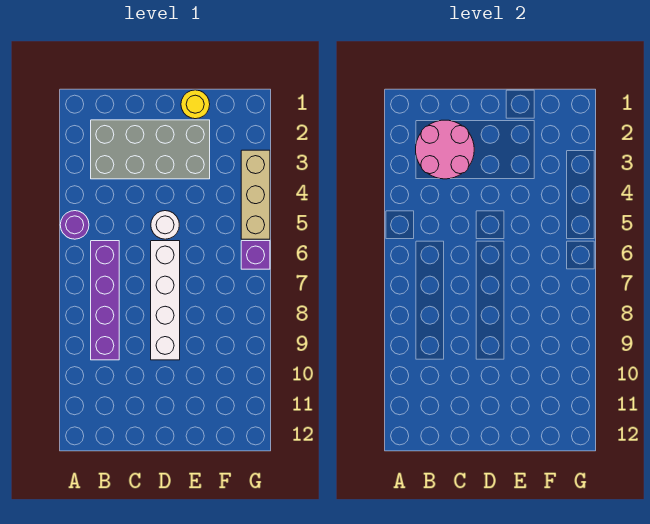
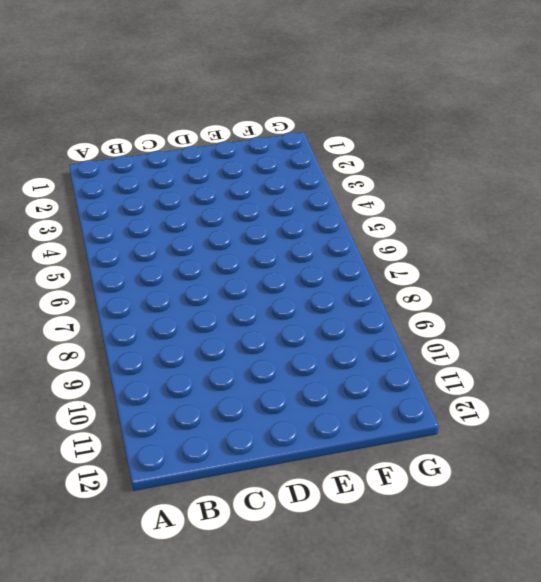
none -> purple 1x1 round brick [60,211,89,239]
none -> grey 2x4 brick [91,120,210,179]

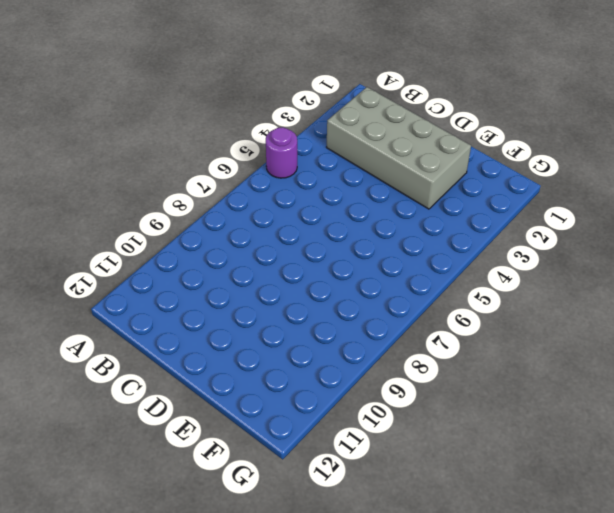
none -> purple 1x4 brick [91,241,119,360]
none -> white 1x1 round brick [151,211,179,239]

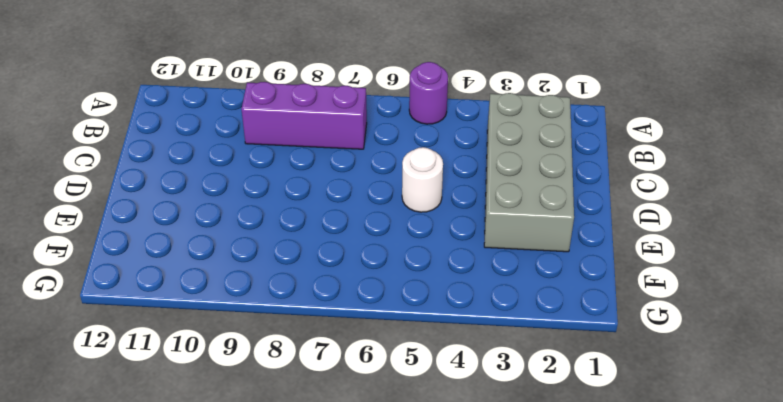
purple 1x3 brick [241,82,367,149] -> purple 1x4 brick [91,241,119,360]
none -> white 1x4 brick [151,241,180,360]
none -> yellow 1x1 round brick [181,90,210,119]

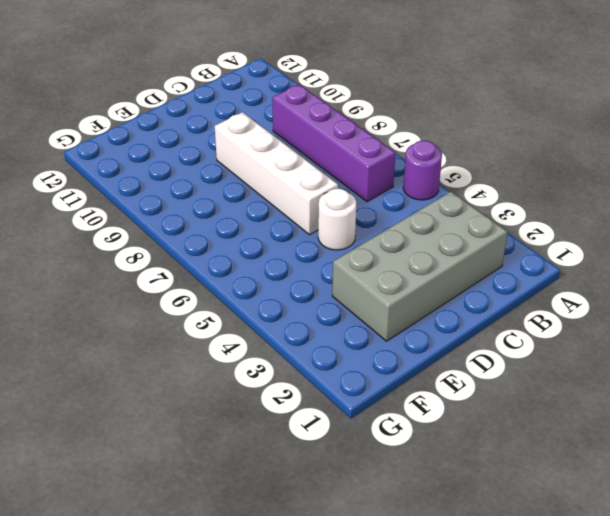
none -> yellow 1x1 round brick [181,90,210,119]
none -> tan 1x3 brick [241,150,270,239]

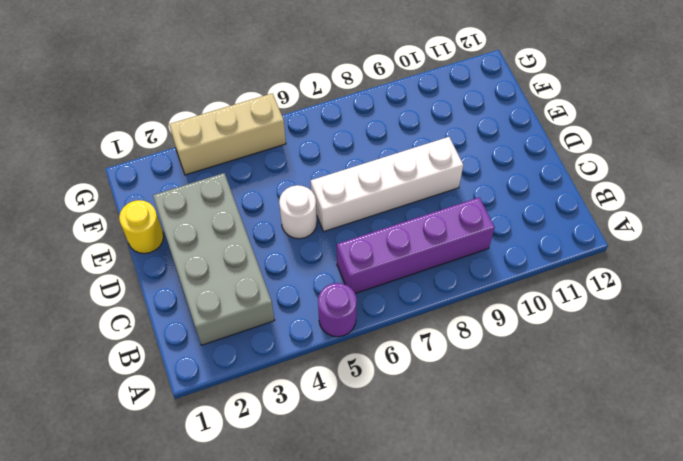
none -> purple 1x1 brick [241,241,270,269]
none -> pink 2x2 round brick [416,120,474,179]

